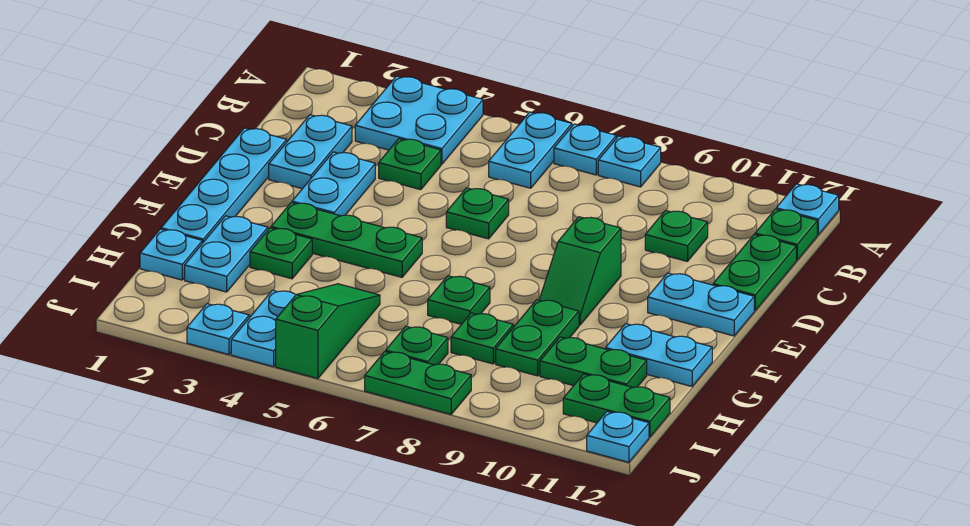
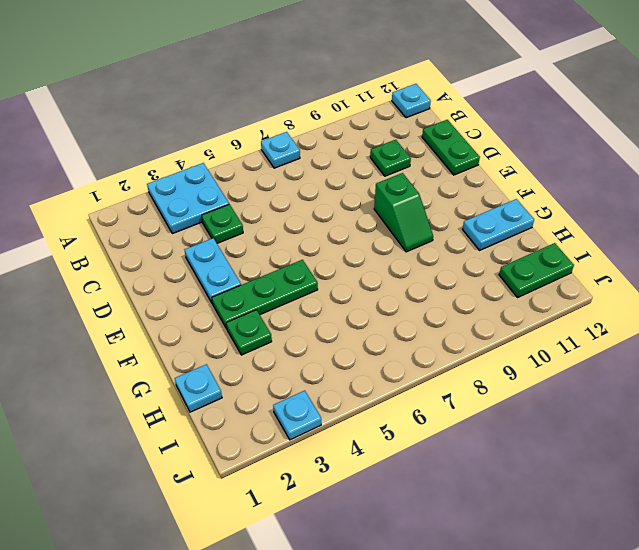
none -> cyan 1x2 plate [489,112,572,188]
none -> cyan 1x1 plate [598,136,661,187]
none -> green 1x1 plate [755,209,817,260]
none -> cyan 1x2 plate [269,115,352,189]

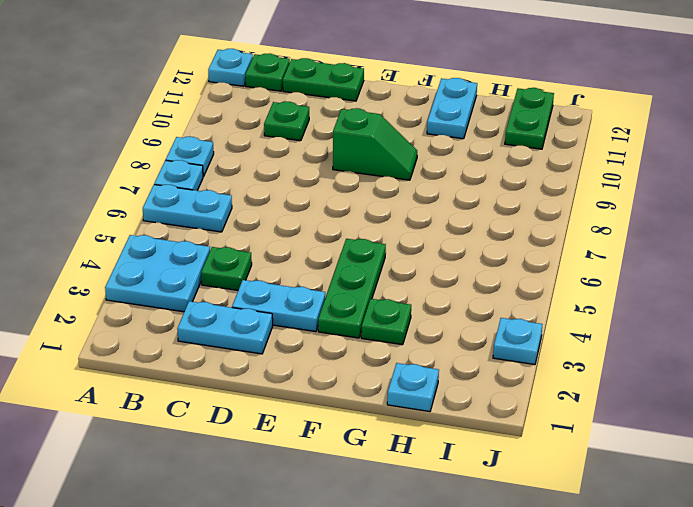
none -> cyan 1x4 plate [161,128,287,243]
none -> green 1x1 plate [446,188,509,239]
none -> cyan 1x2 plate [648,273,754,336]
none -> cyan 1x2 plate [185,216,268,292]

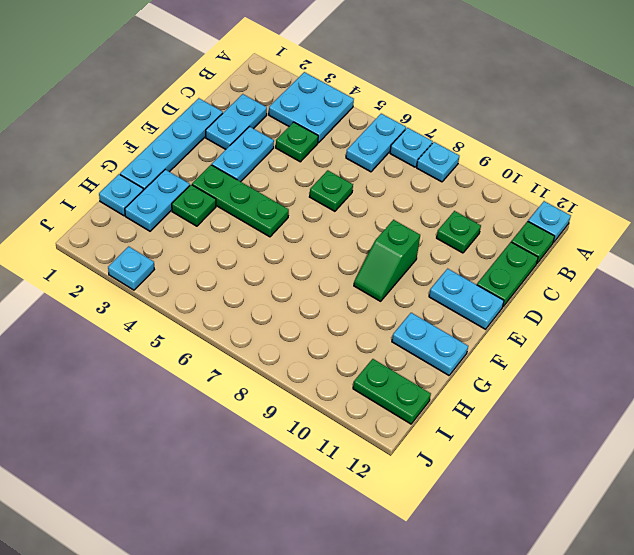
none -> green 1x1 plate [428,276,490,324]
none -> green 1x2 plate [496,300,579,376]
none -> green 1x3 slope [276,284,380,379]
none -> green 1x1 plate [451,313,513,364]

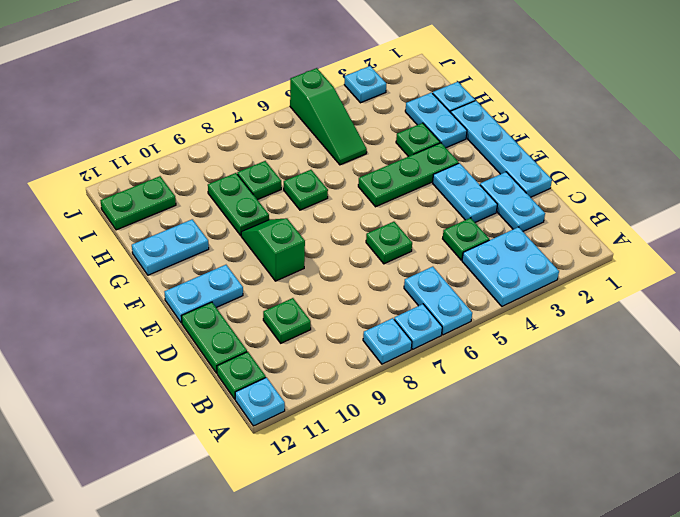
none -> green 1x2 plate [540,337,647,388]
none -> cyan 1x2 plate [231,290,295,367]
none -> green 1x1 plate [386,326,448,365]
none -> green 1x2 plate [365,351,471,414]

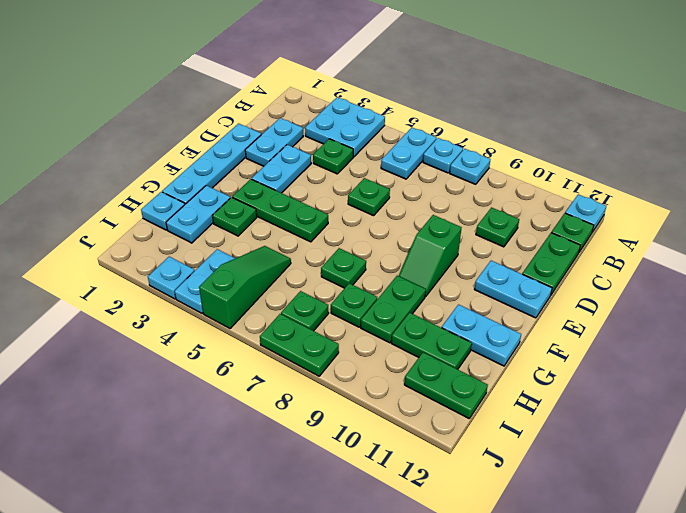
none -> cyan 1x1 plate [587,412,649,462]

